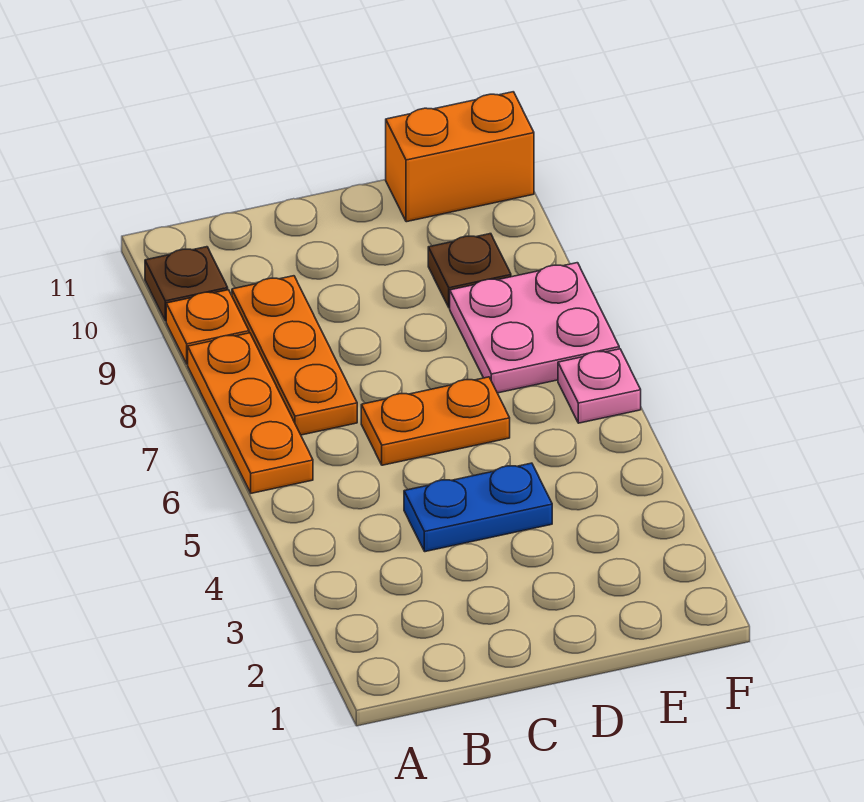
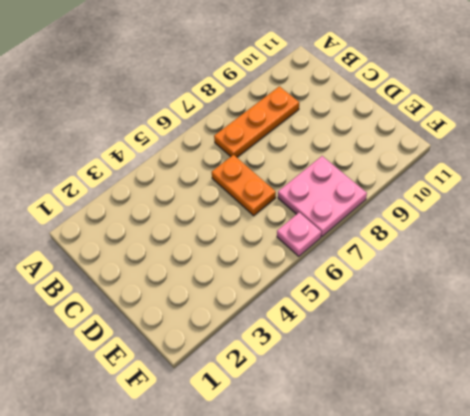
none -> orange 1x3 plate [188,333,313,493]
none -> orange 1x1 plate [166,290,249,364]

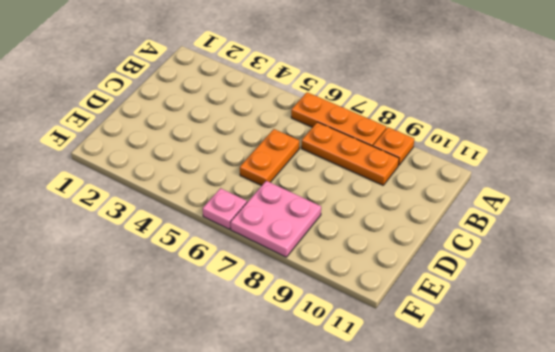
none -> brown 1x1 plate [145,247,228,321]
none -> blue 1x2 plate [404,463,552,552]

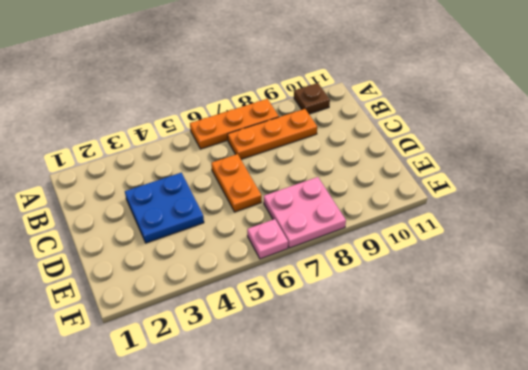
blue 2x2 plate [125,173,204,243] -> blue 1x2 plate [404,463,552,552]
none -> orange 1x1 plate [166,290,249,364]
none -> brown 1x1 plate [428,234,511,308]

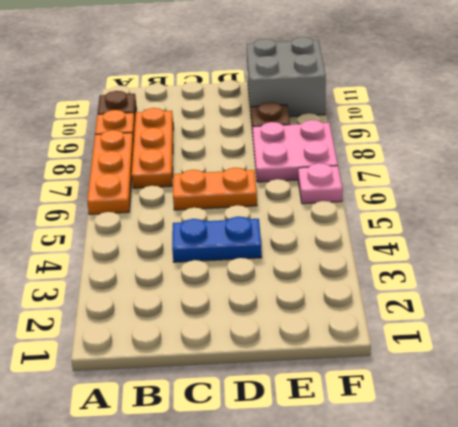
grey 2x2 brick [247,37,326,117] -> orange 1x2 brick [386,92,534,222]

